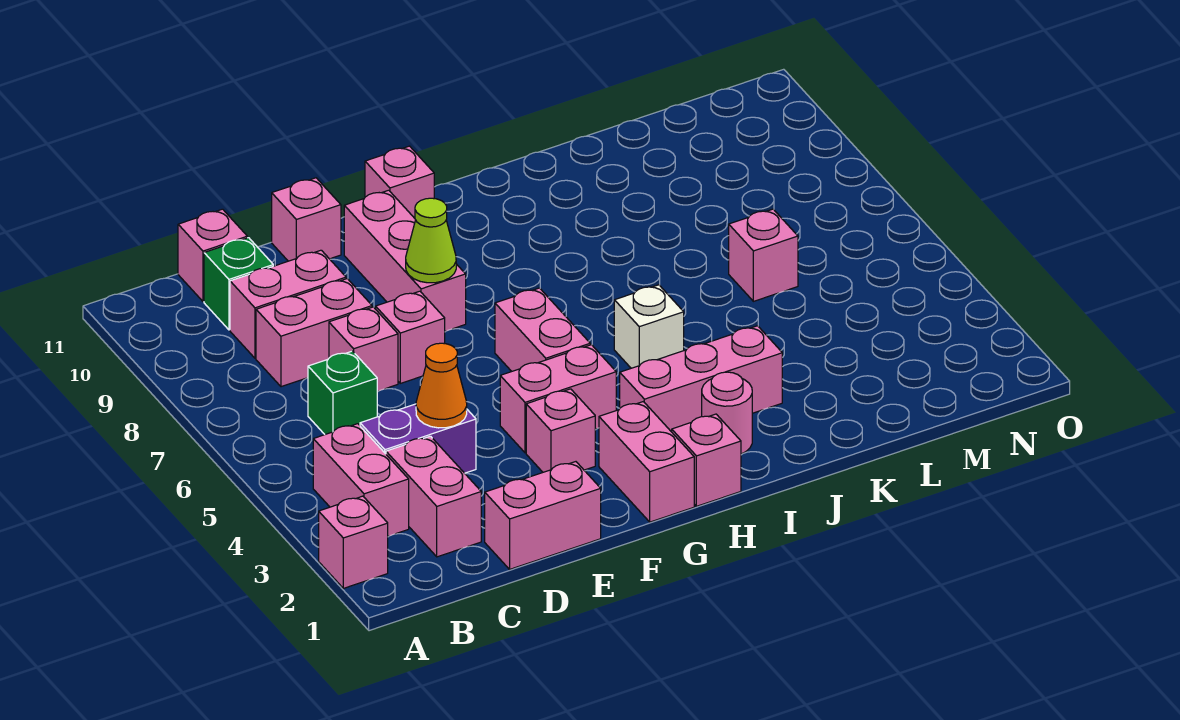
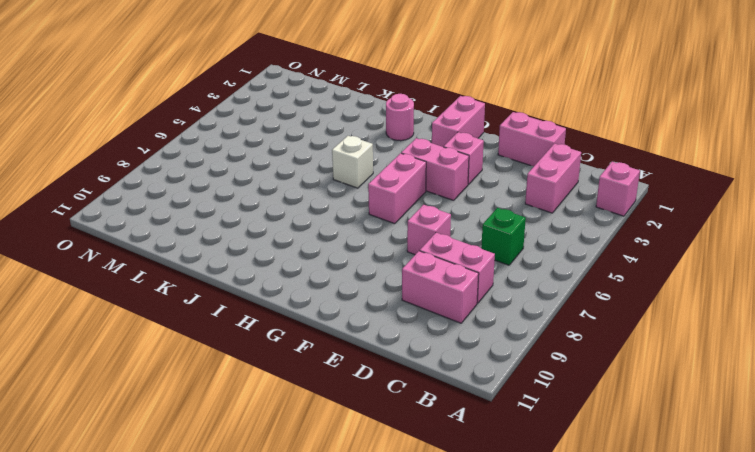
none -> pink 1x2 brick [313,424,409,536]
none -> purple 1x2 brick [360,404,476,473]
none -> green 1x1 brick [204,238,273,330]

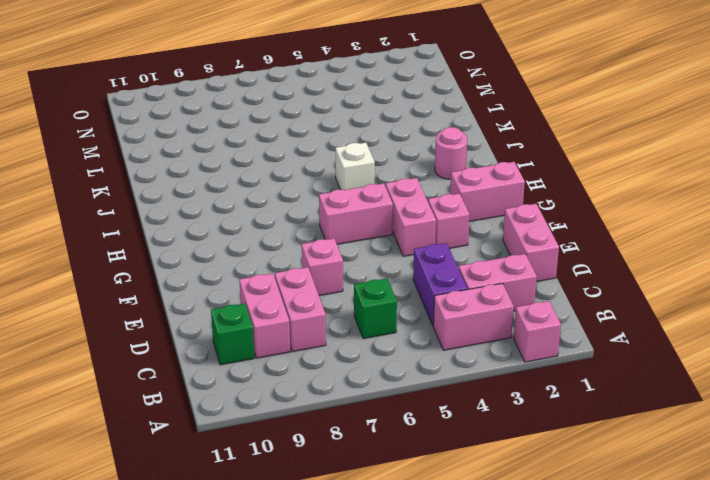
none -> pink 1x1 brick [178,209,247,301]
none -> pink 1x1 brick [329,307,398,391]
none -> pink 1x1 brick [272,178,341,261]

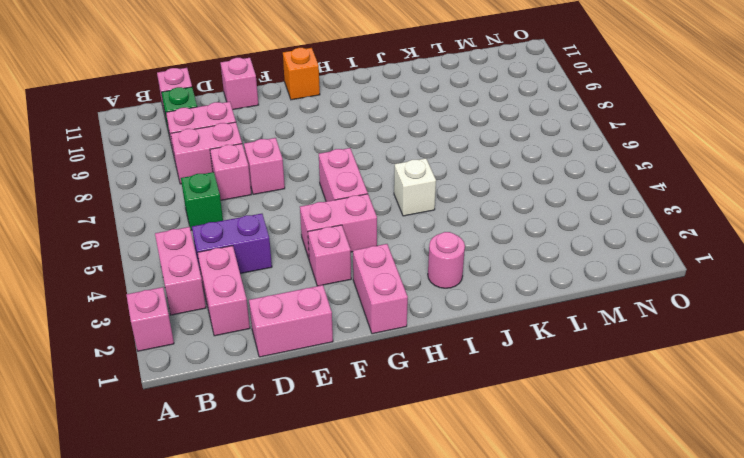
orange 1x1 brick [283,48,320,100] -> pink 1x1 brick [365,146,434,218]
none -> pink 1x3 brick [344,190,466,331]
none -> pink 1x1 brick [672,414,741,506]
none -> pink 1x3 brick [620,326,782,432]

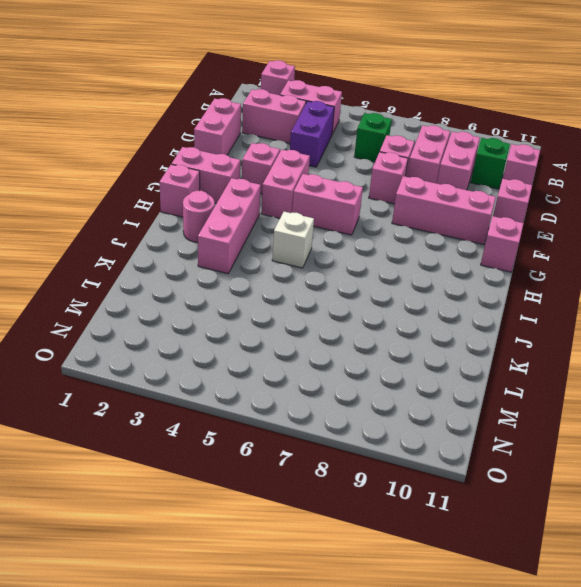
none -> pink 1x1 brick [729,209,798,301]
none -> orange 1x1 cone [416,343,467,428]
none -> lime 1x1 cone [406,198,456,283]

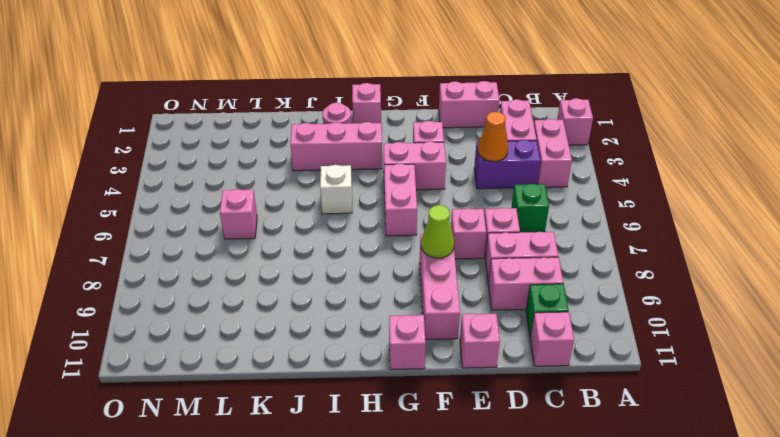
none -> pink 1x2 brick [599,402,694,522]

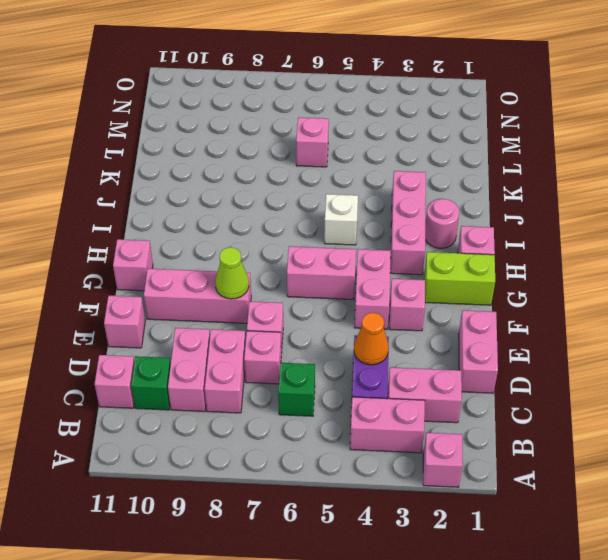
lime 1x2 brick [424,252,495,305] -> pink 1x2 brick [599,402,694,522]

